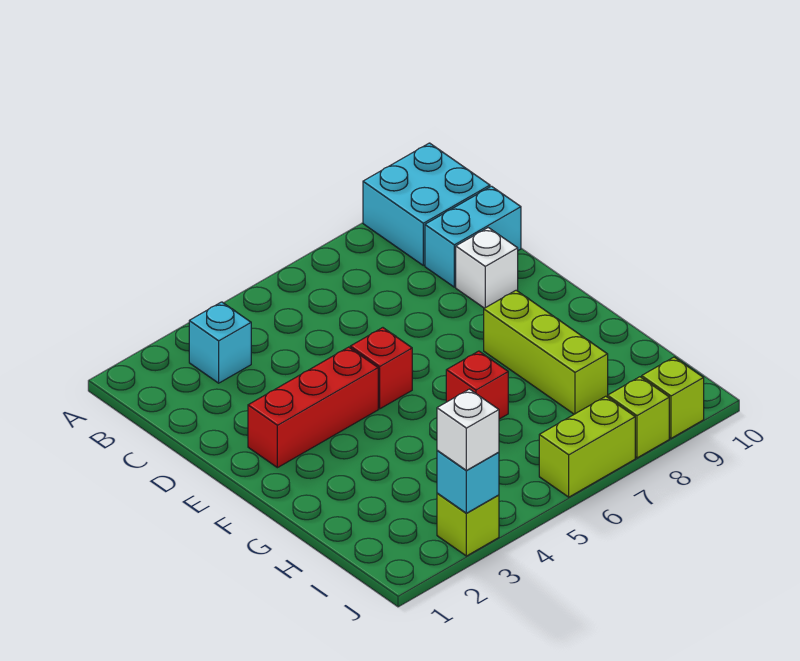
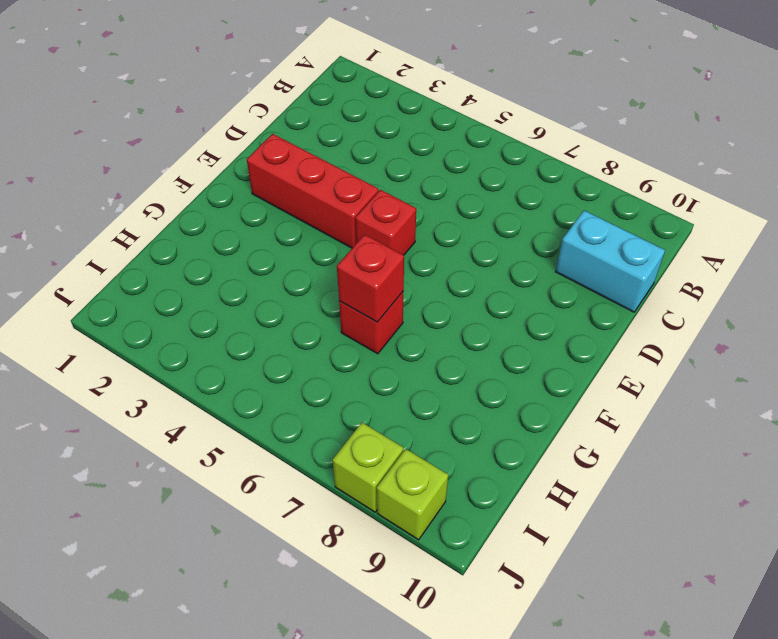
red 1x1 brick [337,234,404,322] -> none
none -> cyan 2x2 brick [363,143,490,265]
none -> cyan 1x1 brick [189,302,251,383]
none -> white 1x1 brick [456,228,518,308]

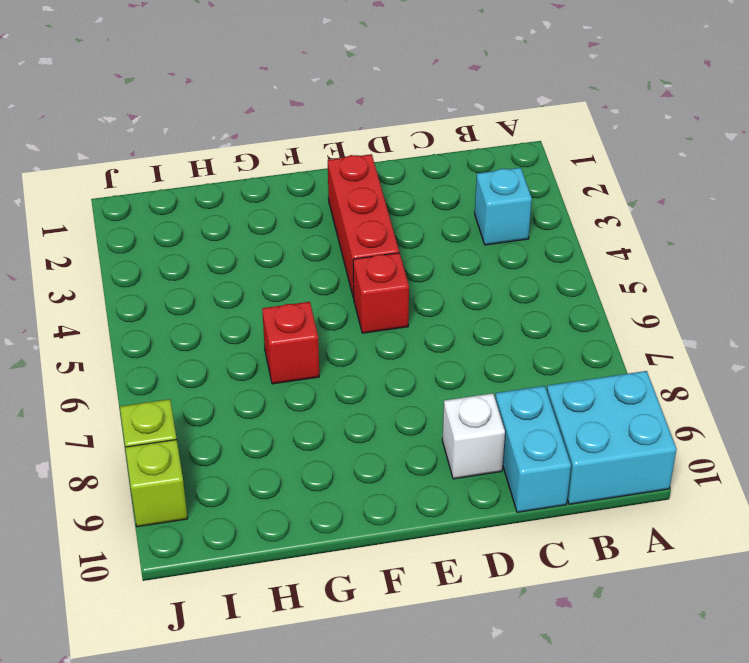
none -> lime 1x3 brick [484,290,608,414]
none -> lime 1x1 brick [437,493,499,556]
none -> lime 1x2 brick [539,396,635,497]

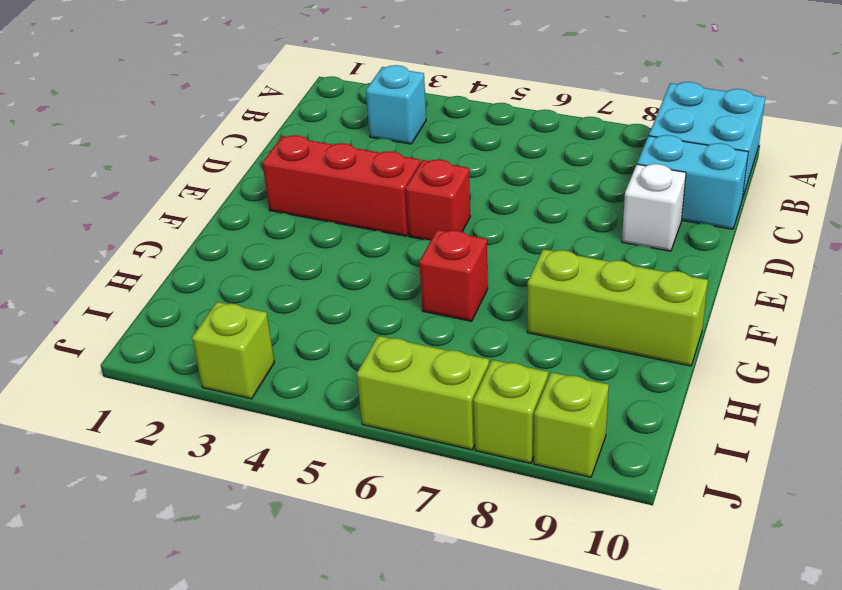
lime 1x3 brick [527,249,708,366] -> lime 1x3 brick turned to [484,290,608,414]
none -> cyan 1x1 brick [437,450,499,513]
none -> white 1x1 brick [437,389,499,470]

